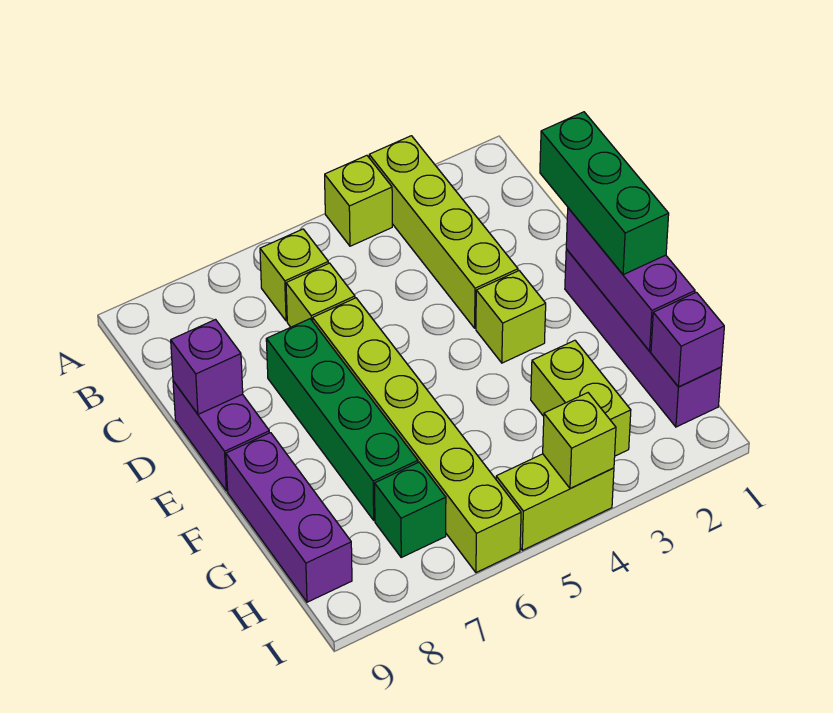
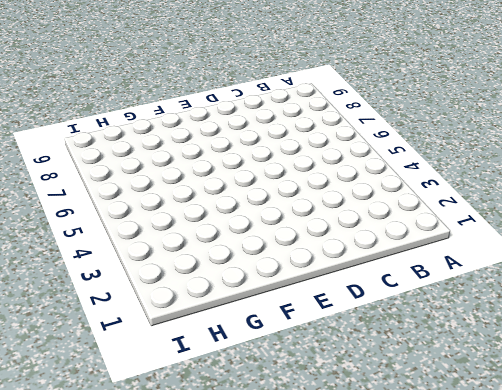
none -> lime 1x4 brick [369,136,518,328]
none -> lime 1x1 brick [325,155,392,246]
none -> lime 1x1 brick [260,229,328,321]

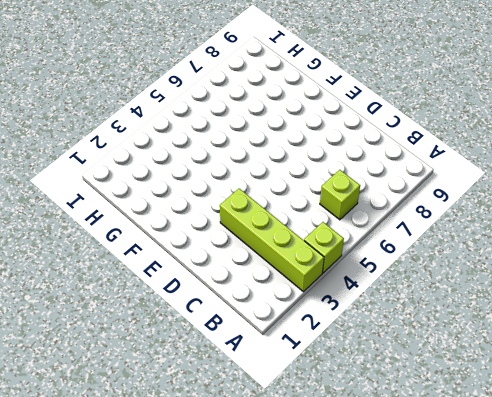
none -> lime 1x1 brick [286,263,355,327]
none -> lime 1x6 brick [313,298,521,573]
none -> green 1x4 brick [266,319,418,520]

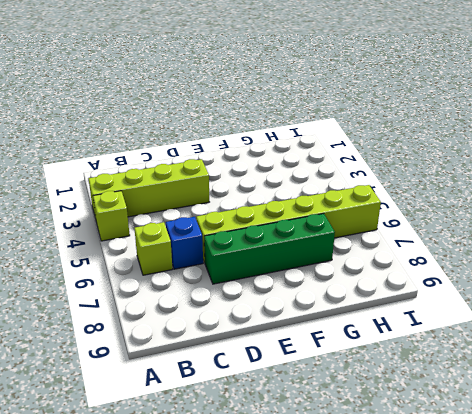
blue 1x1 brick [166,217,203,269] -> lime 1x1 brick [286,263,355,327]
none -> purple 1x2 brick [173,381,269,491]
none -> purple 1x4 brick [565,249,721,427]
none -> lime 1x1 brick [476,271,546,363]

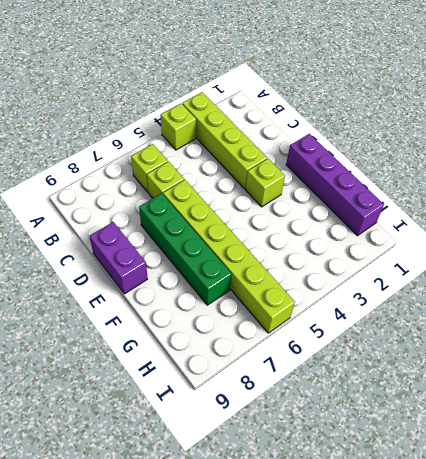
none -> purple 1x3 brick [226,433,352,602]
none -> lime 1x2 brick [531,340,631,456]
none -> green 1x1 brick [375,462,446,557]

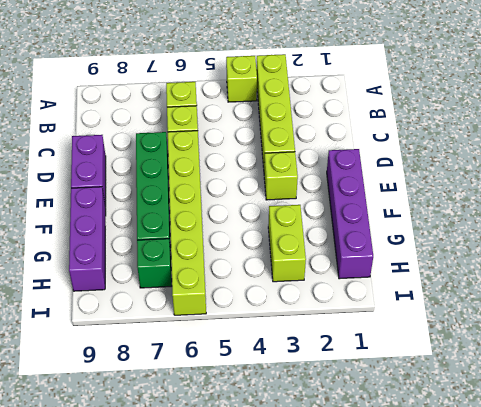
none -> lime 1x2 brick [496,454,614,550]
none -> purple 1x1 brick [171,320,243,414]
none -> purple 1x3 brick [566,208,695,351]

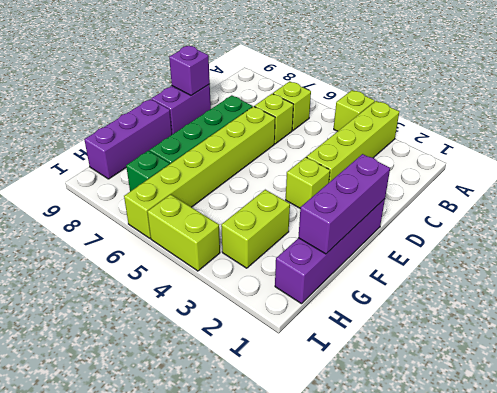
none -> purple 1x1 brick [651,292,724,387]
none -> lime 1x1 brick [543,393,616,489]
none -> green 1x3 brick [540,112,669,275]

